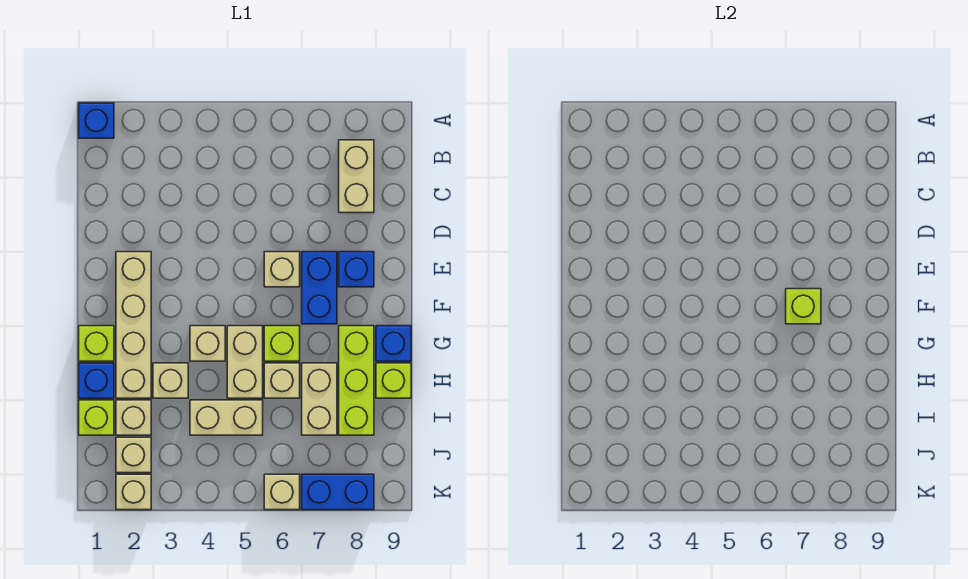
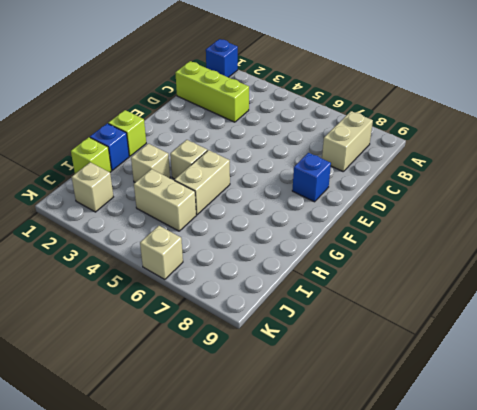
lime 1x3 brick [175,61,249,122] -> lime 1x3 brick turned to [339,326,374,435]
none -> tan 1x4 brick [116,252,151,398]
none -> tan 1x1 brick [264,252,300,287]
none -> blue 1x2 brick [302,252,337,324]

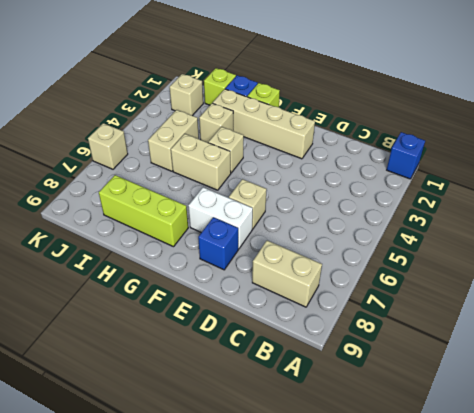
white 1x2 brick [188,187,253,249] -> blue 1x2 brick [302,252,337,324]
none -> lime 1x1 brick [264,326,300,361]
none -> blue 1x1 brick [376,326,411,361]
none -> tan 1x1 brick [264,363,300,398]

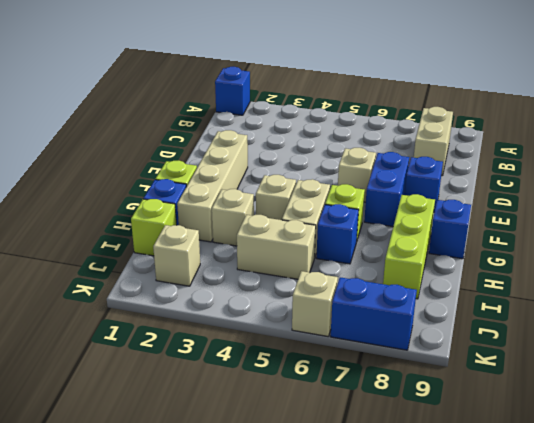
blue 1x1 brick [316,204,358,264] -> tan 1x1 brick [264,363,300,398]
none -> tan 1x2 brick [302,363,337,435]
none -> lime 1x1 brick [376,363,411,398]
none -> tan 1x1 brick [116,400,151,435]

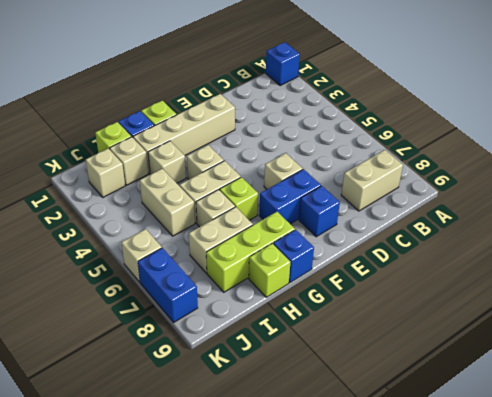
none -> tan 1x1 brick [116,474,151,510]
none -> lime 1x1 brick [786,289,821,324]

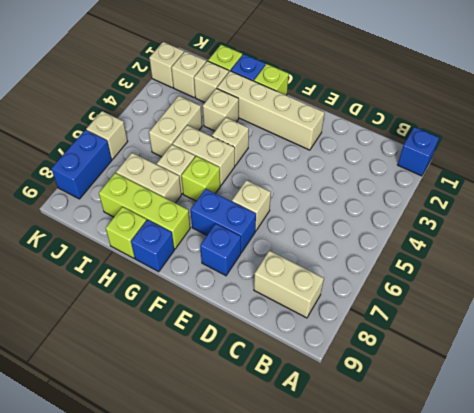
none -> lime 1x1 brick [786,289,821,324]

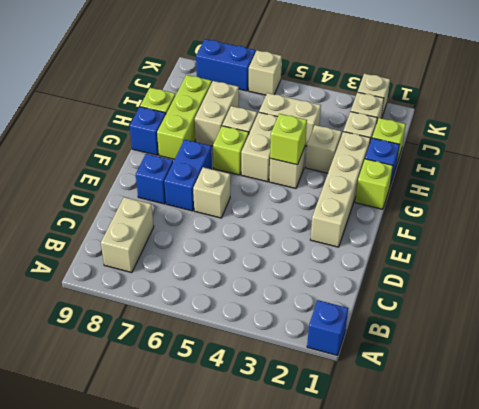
lime 1x1 brick [270,114,307,165] -> lime 1x1 brick moved to [786,289,821,324]

